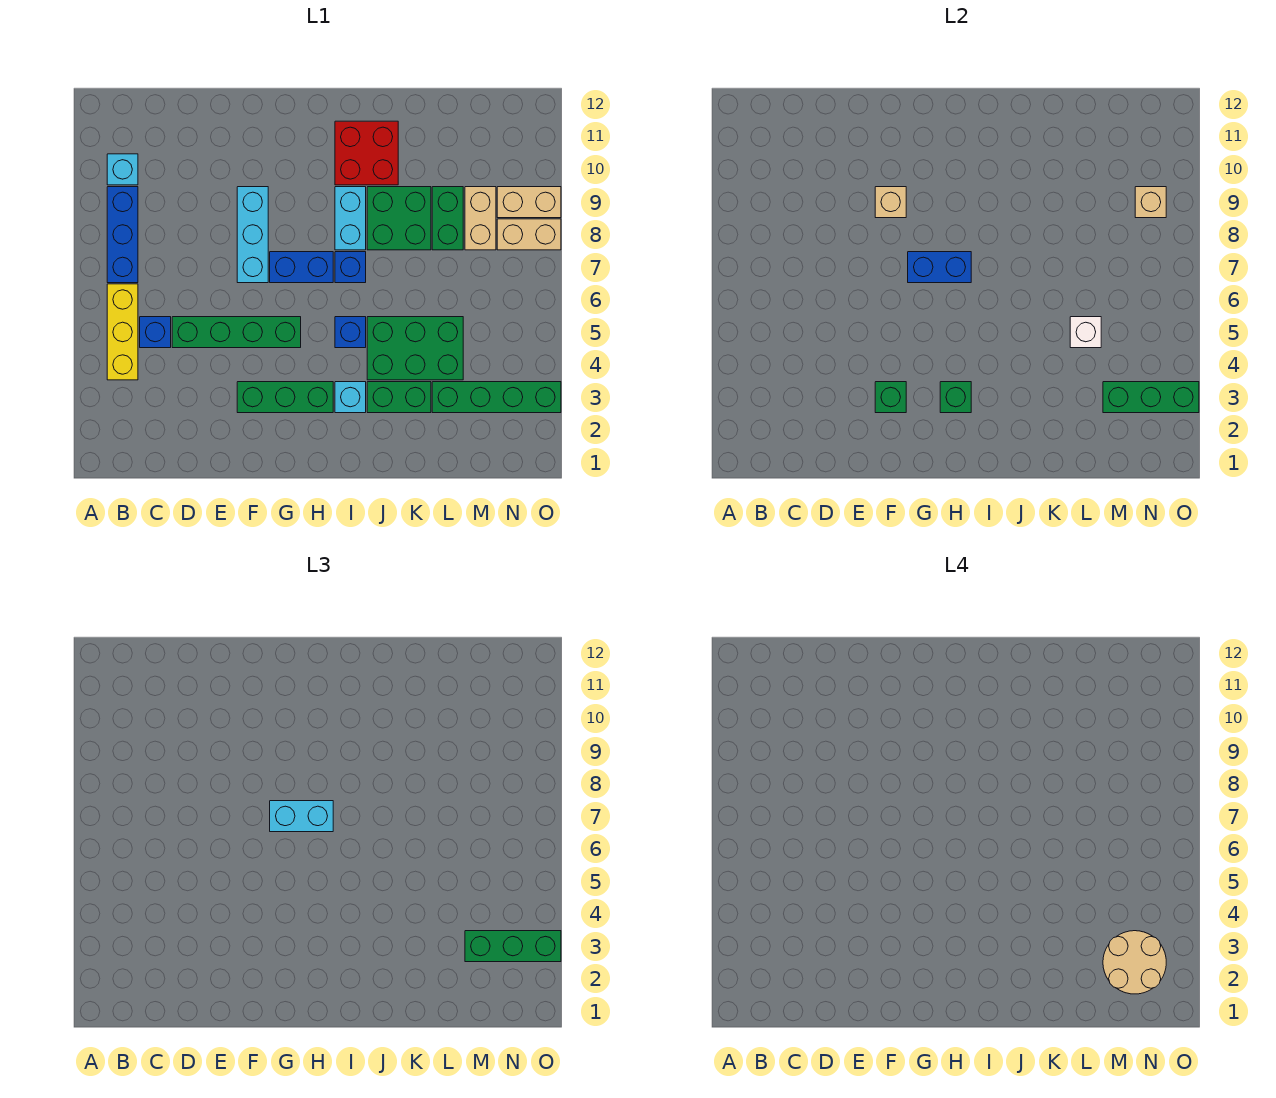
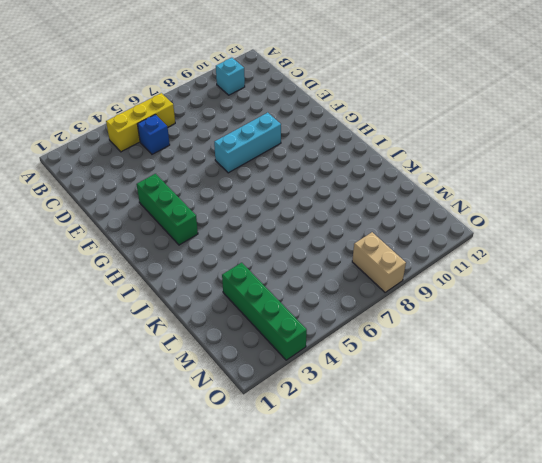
none -> blue 1x3 brick [107,187,138,283]
none -> green 1x4 brick [172,317,301,348]
none -> blue 1x2 brick [270,252,333,283]
none -> cyan 1x1 brick [335,382,366,413]

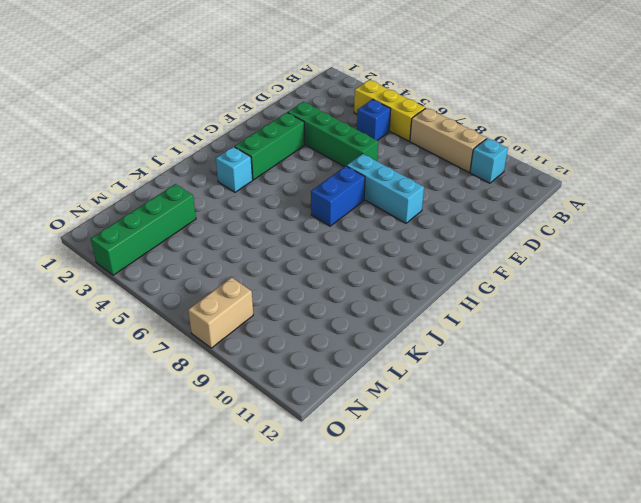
tan 1x3 brick [410,108,486,172] -> blue 1x3 brick [107,187,138,283]
green 1x4 brick [288,102,378,167] -> green 1x4 brick turned to [172,317,301,348]
none -> blue 1x1 brick [335,317,366,348]
none -> blue 1x1 brick [335,252,366,283]
none -> cyan 1x2 brick [335,187,366,250]
none -> red 2x2 brick [335,121,398,185]

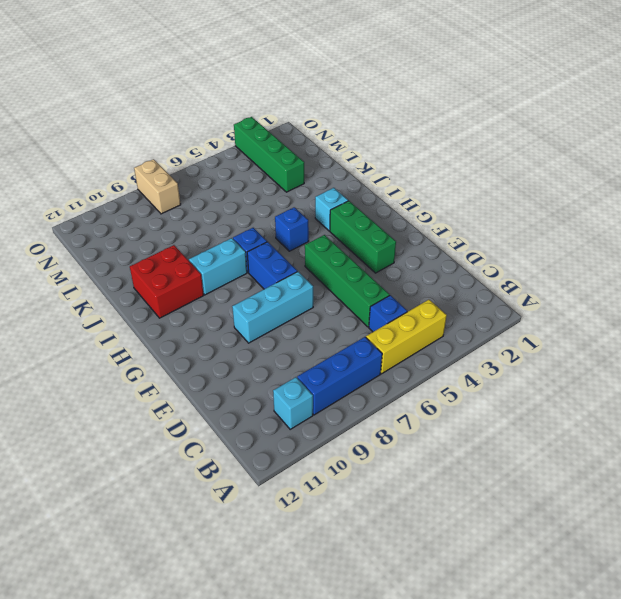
none -> green 1x2 brick [367,382,431,413]
none -> green 2x3 brick [367,317,463,380]
none -> green 2x2 brick [367,187,431,250]
none -> green 1x2 brick [432,187,463,250]

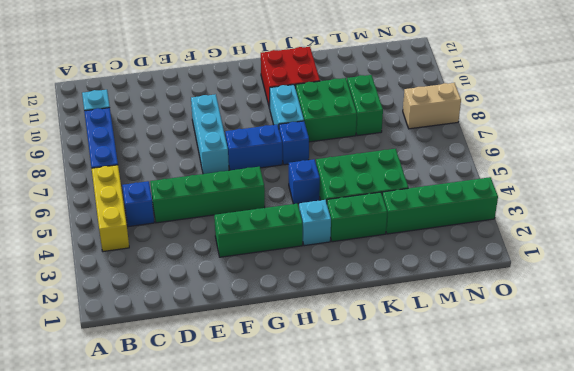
none -> tan 1x2 brick [465,187,496,250]
none -> tan 1x2 brick [497,187,561,218]
none -> green 1x1 brick [875,382,906,413]
none -> tan 1x1 brick [875,187,906,218]

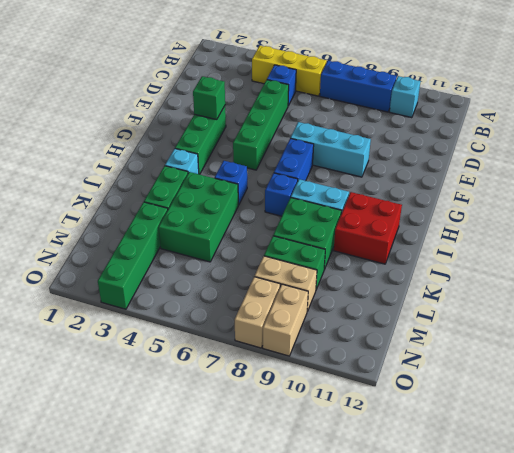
none -> tan 1x1 brick [875,187,906,218]
none -> blue 1x2 brick [908,252,971,283]
none -> green 1x1 brick [940,382,971,413]
none -> white 1x1 brick [1070,317,1101,348]

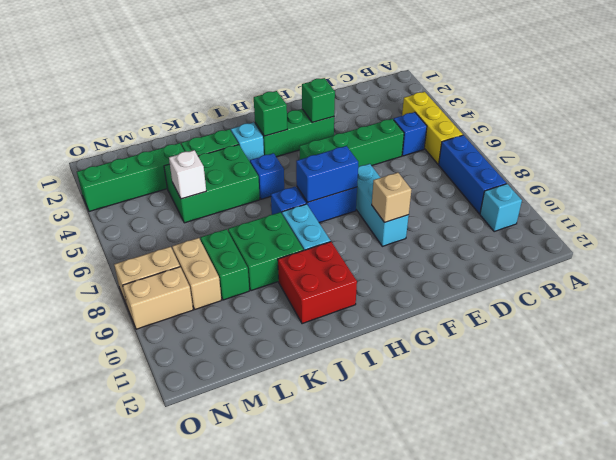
none -> green 1x3 brick [1103,382,1199,413]
none -> tan 1x1 brick [1135,187,1166,218]
none -> cyan 1x2 brick [270,801,333,832]
none -> green 1x3 brick [465,931,561,962]

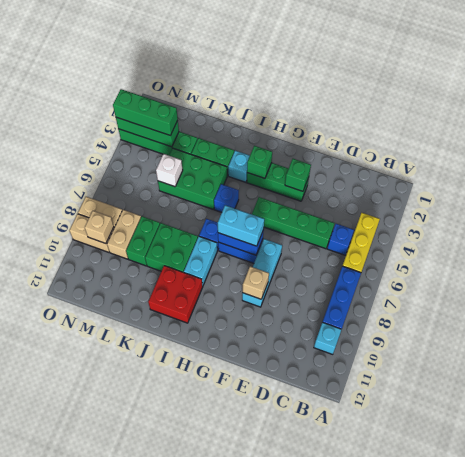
none -> tan 2x2 round brick [1103,931,1166,994]

